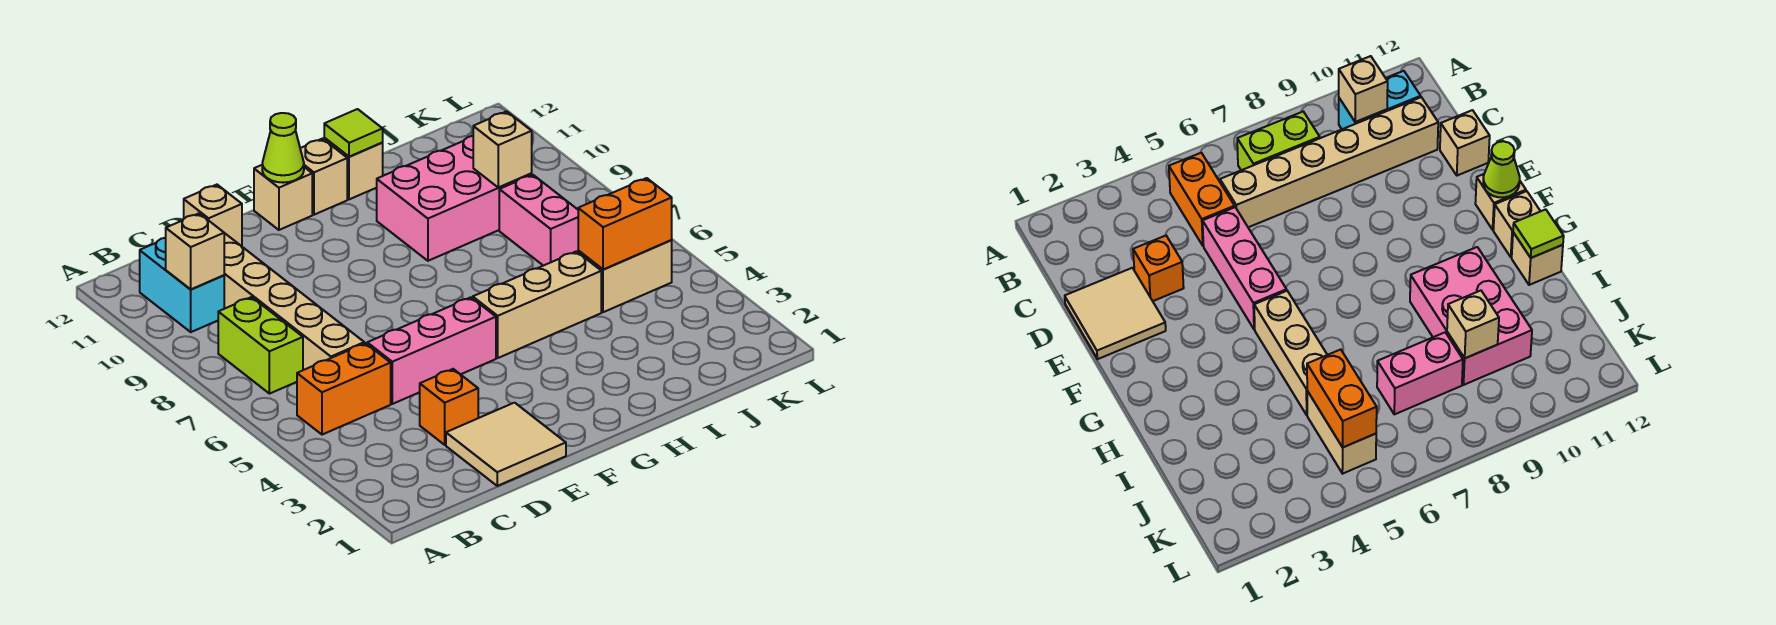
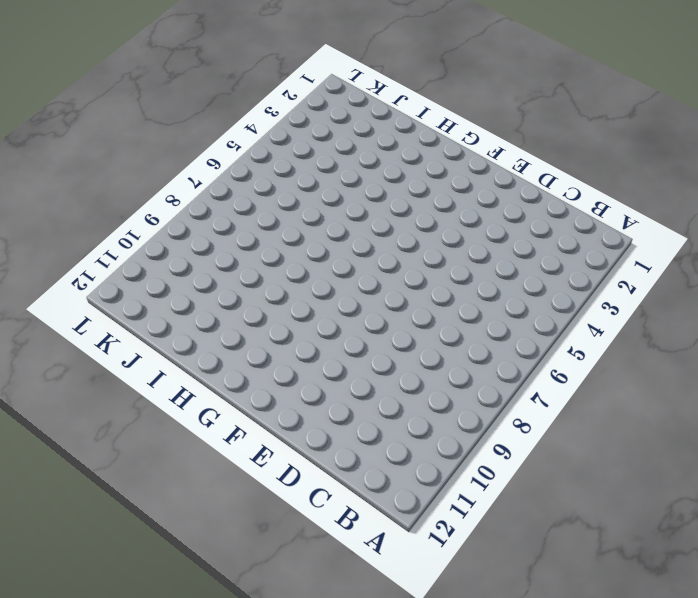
none -> orange 1x2 brick [297,343,391,435]
none -> lime 1x2 brick [218,297,303,394]
none -> cyan 1x2 brick [140,238,224,332]

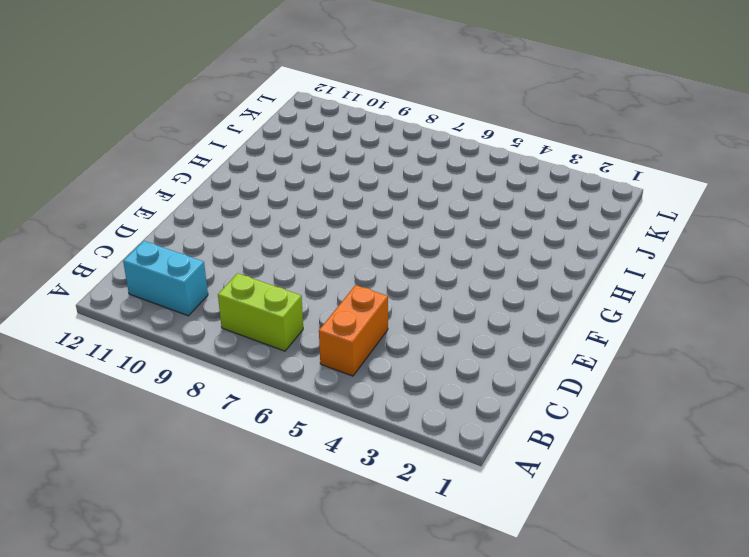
none -> tan 1x6 brick [224,233,364,370]
none -> tan 2x2 tile [446,403,566,486]
none -> orange 1x1 brick [420,369,478,445]

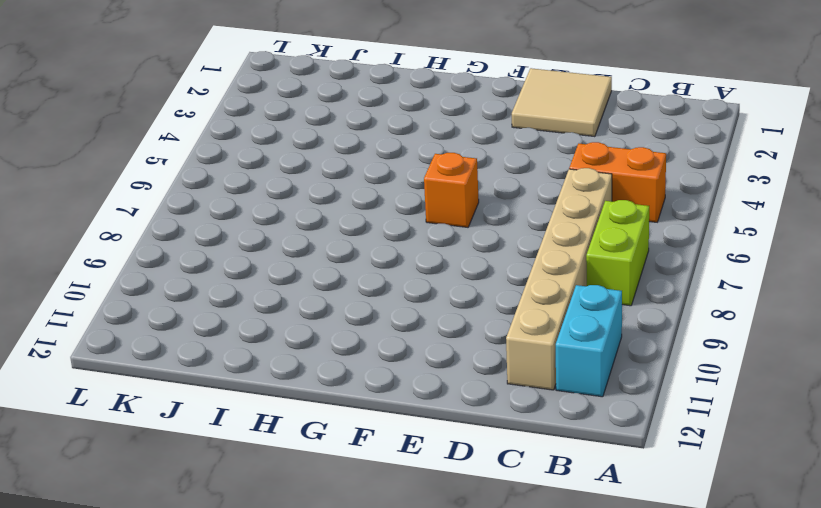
orange 1x1 brick [424,153,479,227] -> orange 1x1 brick moved to [420,369,478,445]
none -> pink 1x3 brick [367,297,496,404]
none -> tan 1x1 brick [184,185,242,246]
none -> tan 1x1 brick [254,165,312,230]

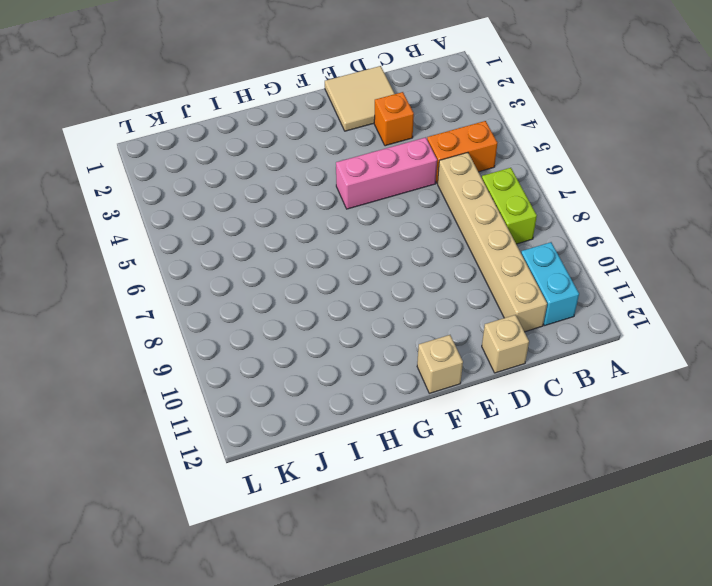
none -> tan 1x3 brick [473,251,601,358]
none -> tan 1x1 brick [300,139,347,215]
none -> pink 2x3 brick [377,136,532,261]

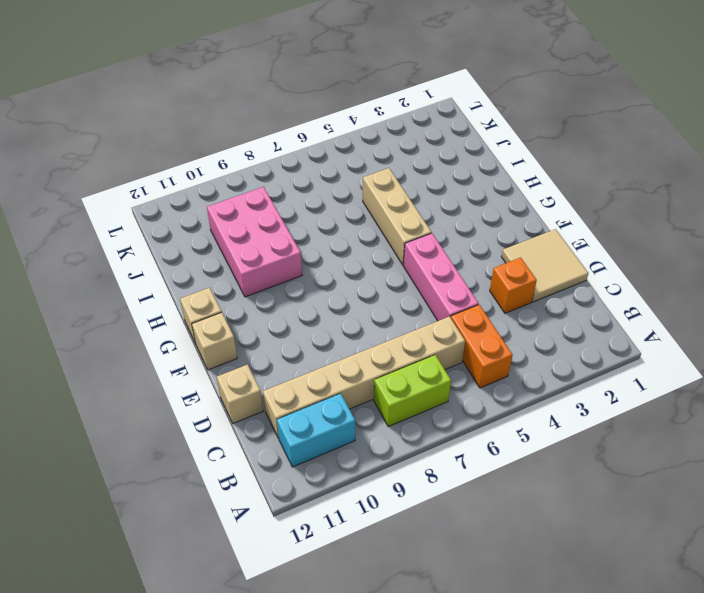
none -> tan 1x1 brick [324,138,383,199]
none -> tan 1x2 brick [578,240,672,312]
none -> pink 1x2 brick [499,175,578,266]

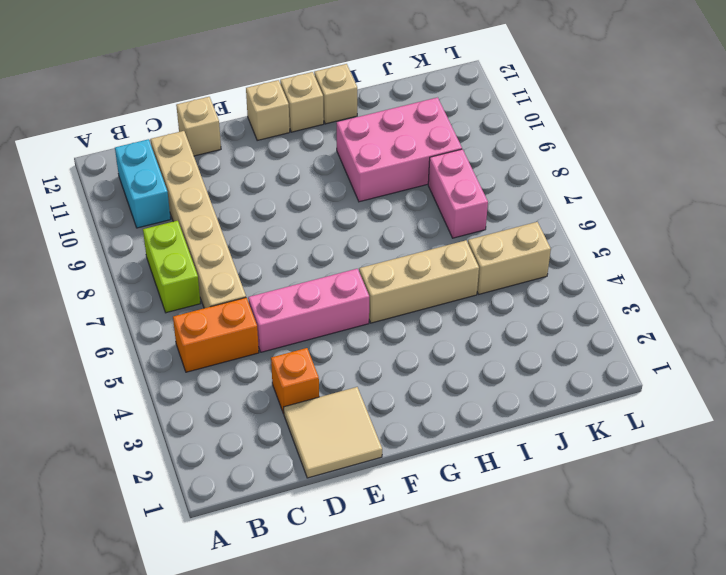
none -> tan 1x1 brick [166,213,224,289]
none -> lime 1x1 cone [262,113,304,183]
none -> lime 1x1 tile [324,109,383,157]

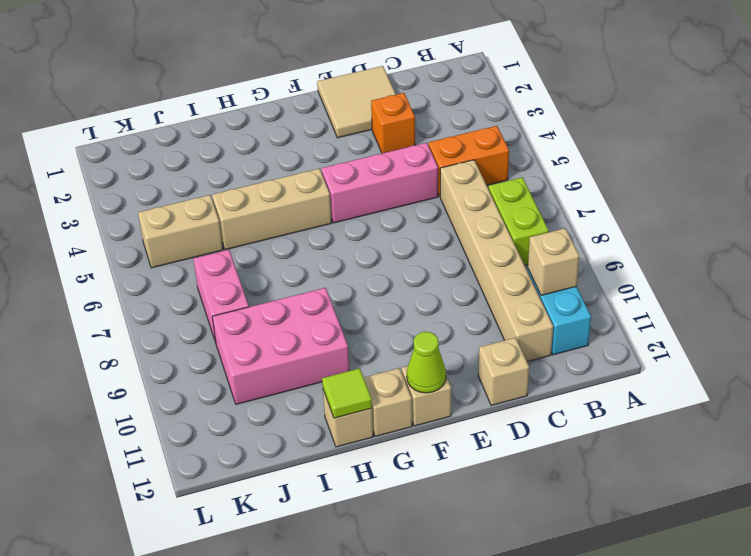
none -> orange 1x2 brick [578,178,672,269]
none -> tan 1x1 brick [473,111,532,187]

